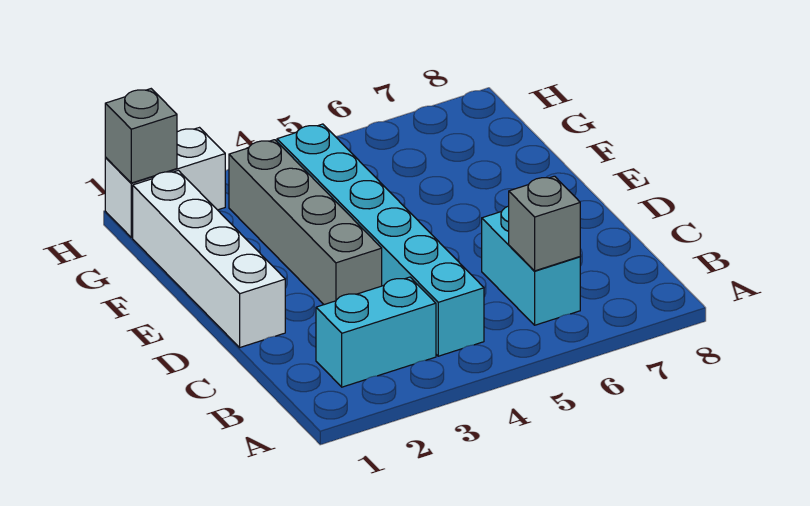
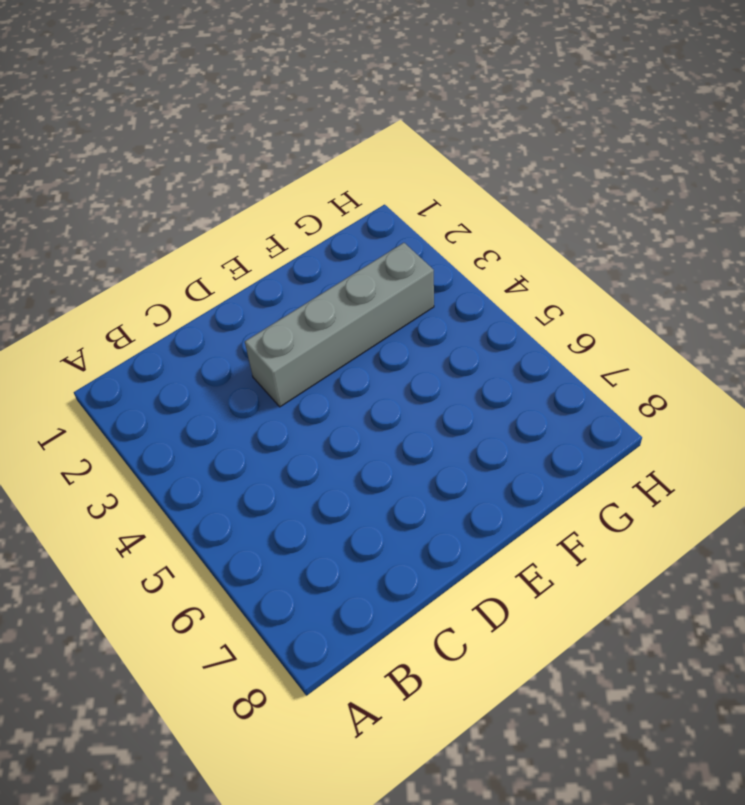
none -> cyan 1x2 brick [316,277,436,387]
none -> cyan 1x6 brick [277,124,484,356]

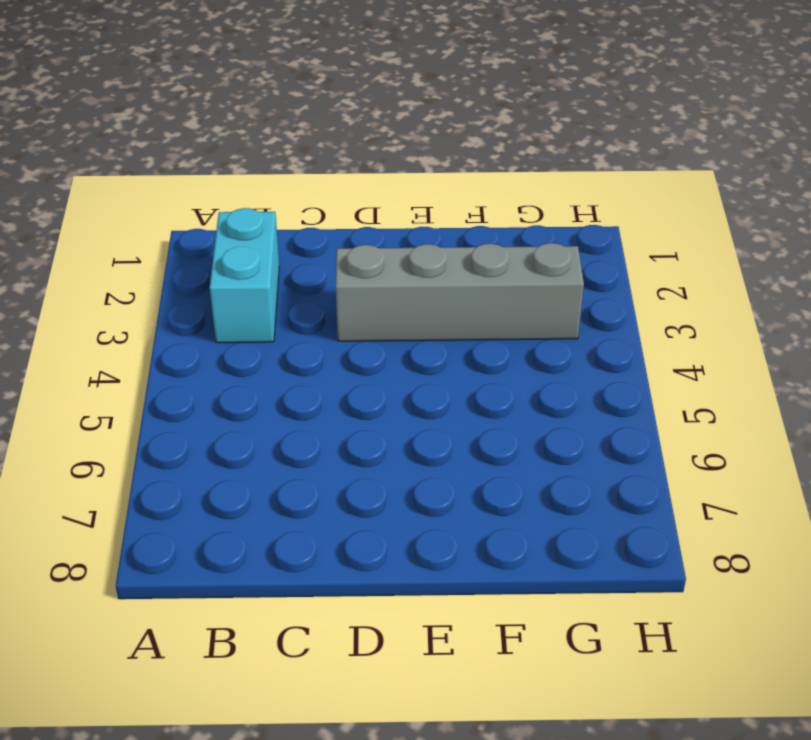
none -> cyan 1x6 brick [277,124,484,356]
none -> cyan 1x2 brick [482,206,580,325]

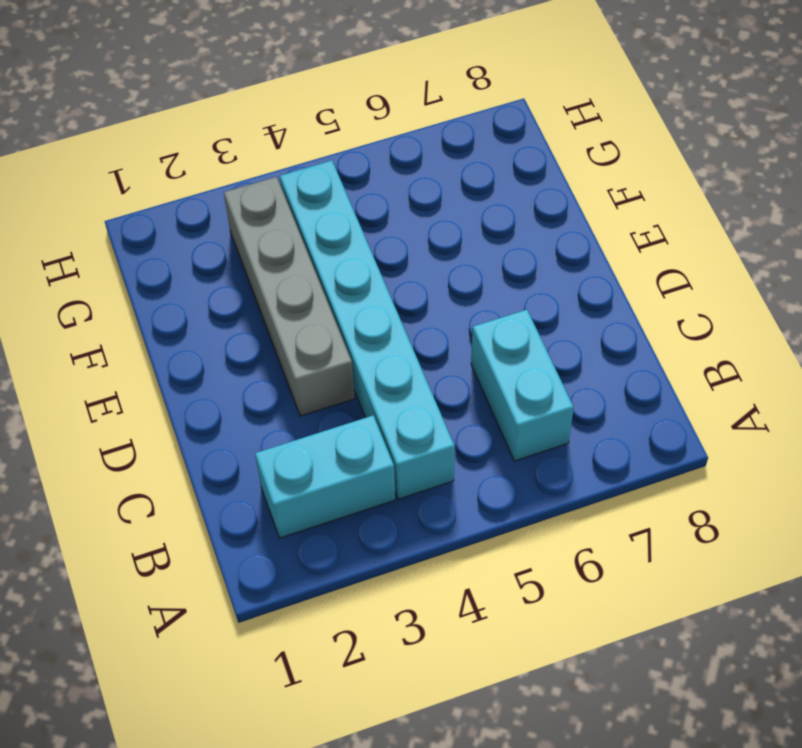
none -> white 1x4 brick [133,170,285,347]
none -> white 1x2 brick [105,128,225,237]

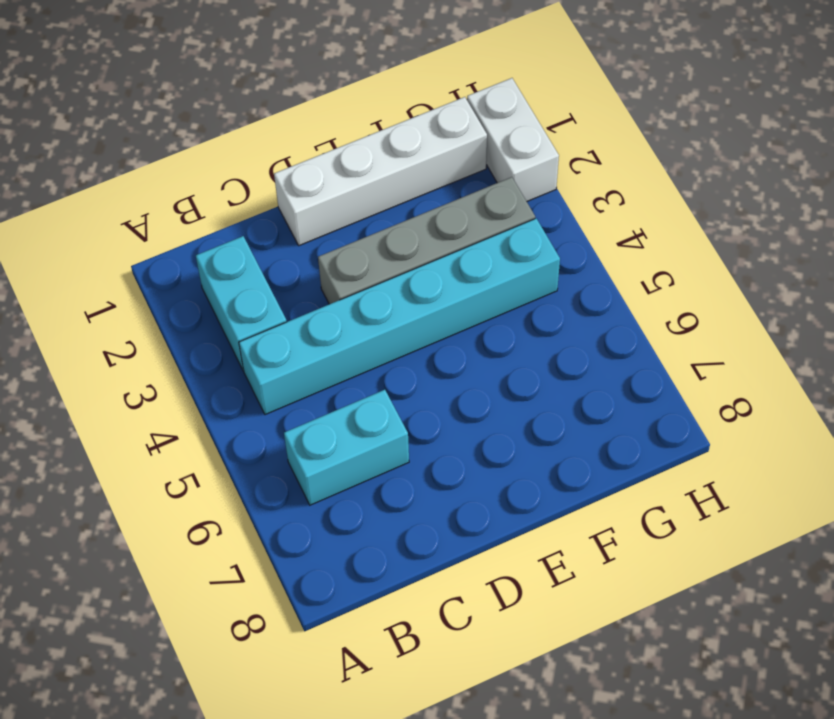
none -> grey 1x1 brick [509,176,580,271]
none -> grey 1x1 brick [105,89,177,183]

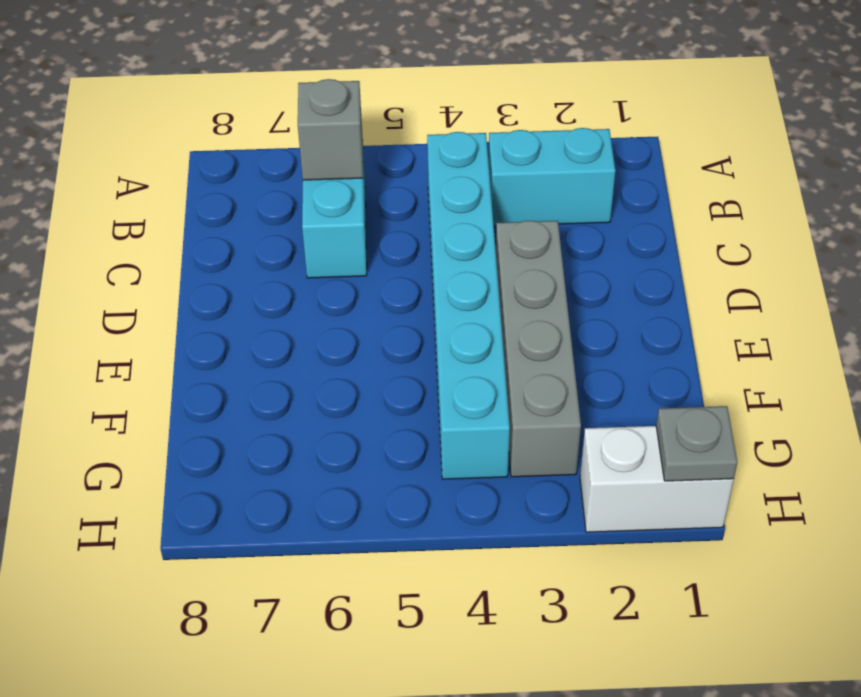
grey 1x1 plate [656,406,737,481] -> grey 1x1 brick [105,89,177,183]
none -> white 1x4 brick [133,170,285,347]

